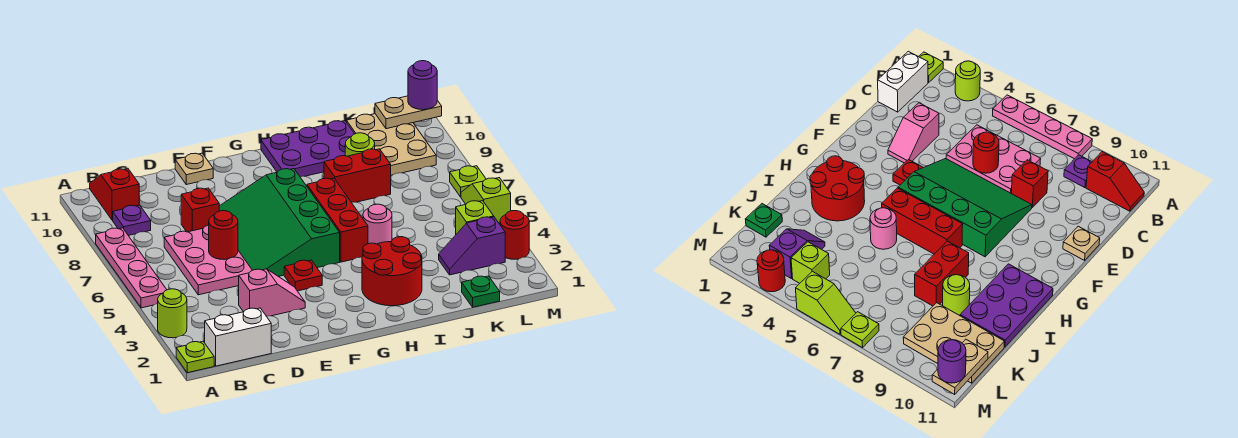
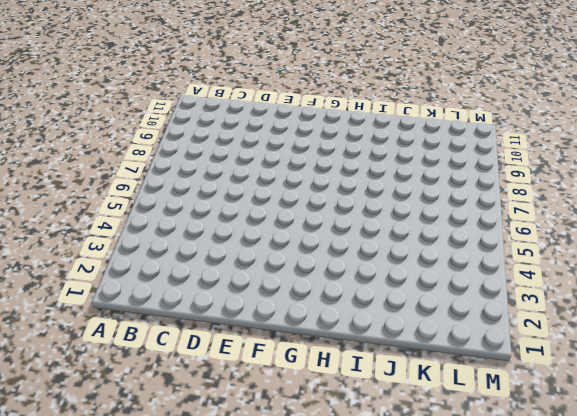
none -> lime 1x1 plate [176,341,214,373]
none -> lime 1x1 round brick [158,289,187,338]
none -> pink 1x4 plate [96,228,167,308]

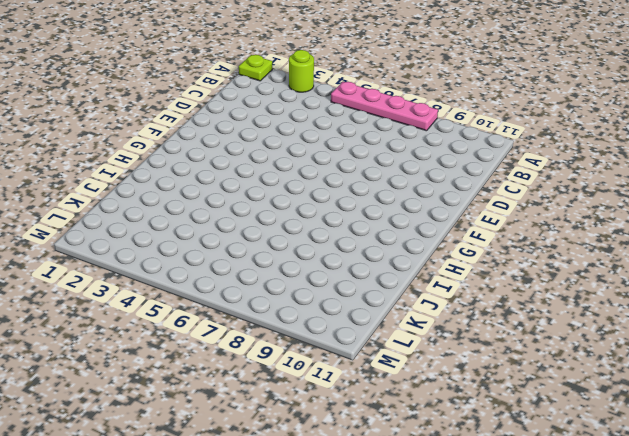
none -> white 1x2 brick [205,308,271,366]
none -> purple 1x1 plate [113,205,151,236]
none -> red 1x2 slope [90,168,139,220]

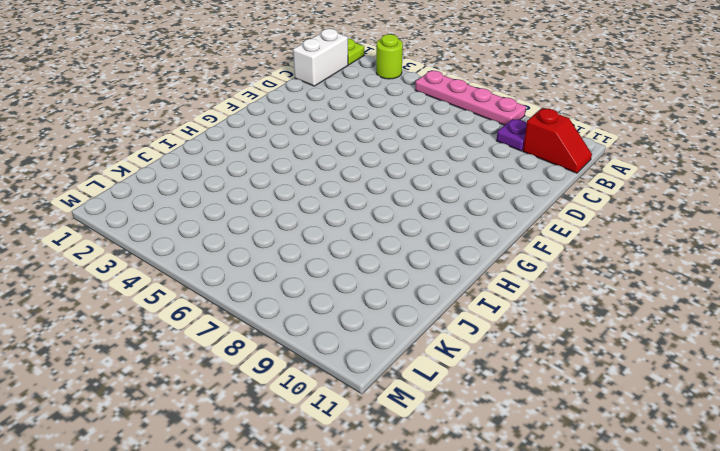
none -> pink 2x3 plate [164,225,252,295]
none -> pink 1x2 slope [239,269,305,316]
none -> red 1x1 brick [181,188,219,232]

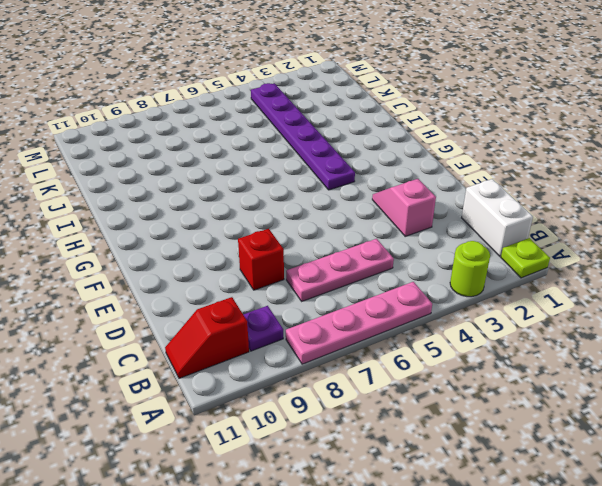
pink 1x3 plate [286,239,394,301] -> pink 2x3 plate [164,225,252,295]
purple 1x6 plate [251,83,355,190] -> lime 1x1 brick [456,201,494,234]
none -> green 3x4 slope [219,169,340,277]
none -> tan 1x1 plate [175,153,213,185]
none -> red 1x1 plate [284,260,322,291]

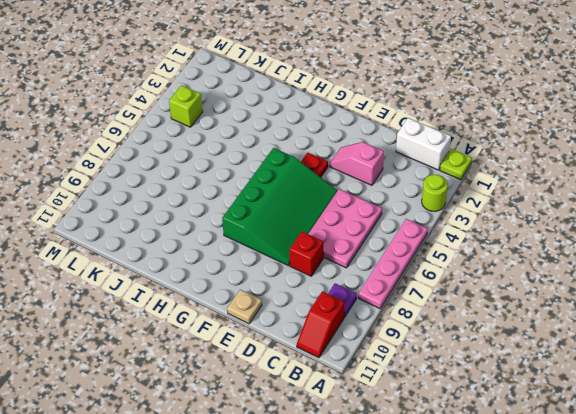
none -> red 2x2 round brick [362,237,422,306]
none -> red 1x3 brick [307,178,368,262]
none -> purple 2x3 plate [261,121,354,177]

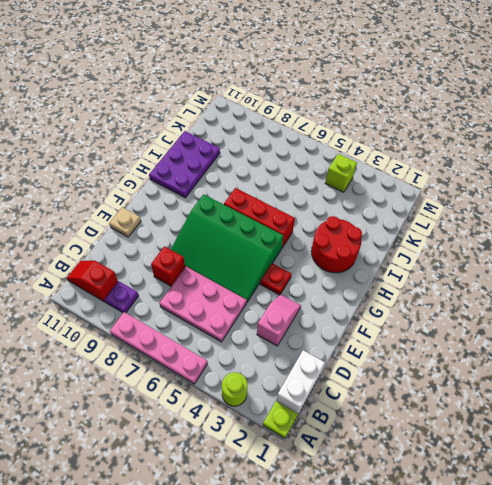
none -> pink 1x1 round brick [363,204,392,244]
none -> red 1x2 brick [324,149,391,203]
none -> lime 1x1 round brick [345,133,375,156]

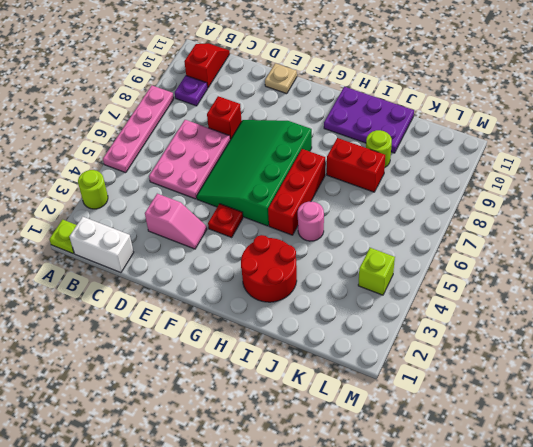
none -> green 1x1 plate [462,276,500,307]
none -> purple 1x2 slope [439,217,505,275]
none -> tan 2x3 plate [346,114,436,175]

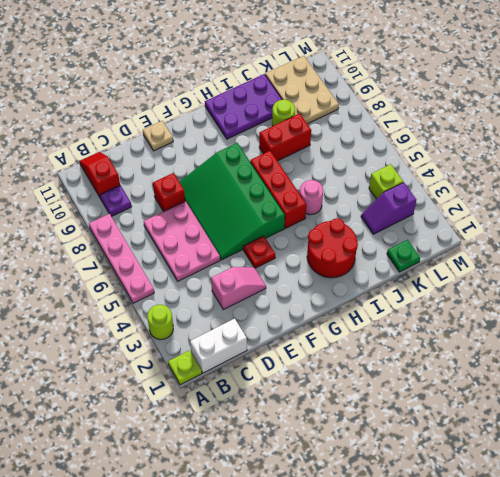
none -> red 1x1 round brick [500,211,529,259]
none -> lime 1x2 slope [461,178,511,224]
none -> lime 1x1 plate [450,166,486,197]

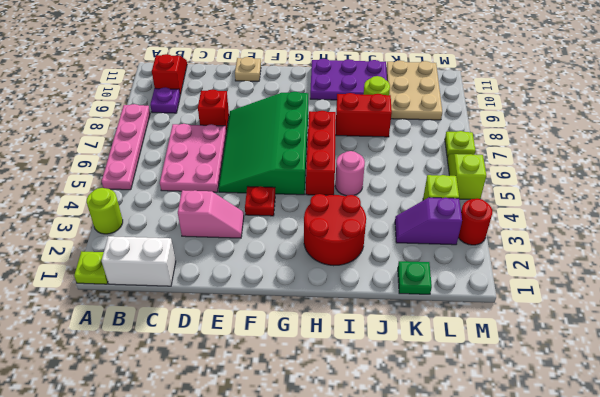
none -> red 1x1 round brick [209,211,238,260]
none -> tan 1x2 plate [375,96,442,129]
none -> purple 1x1 round brick [408,61,437,110]

